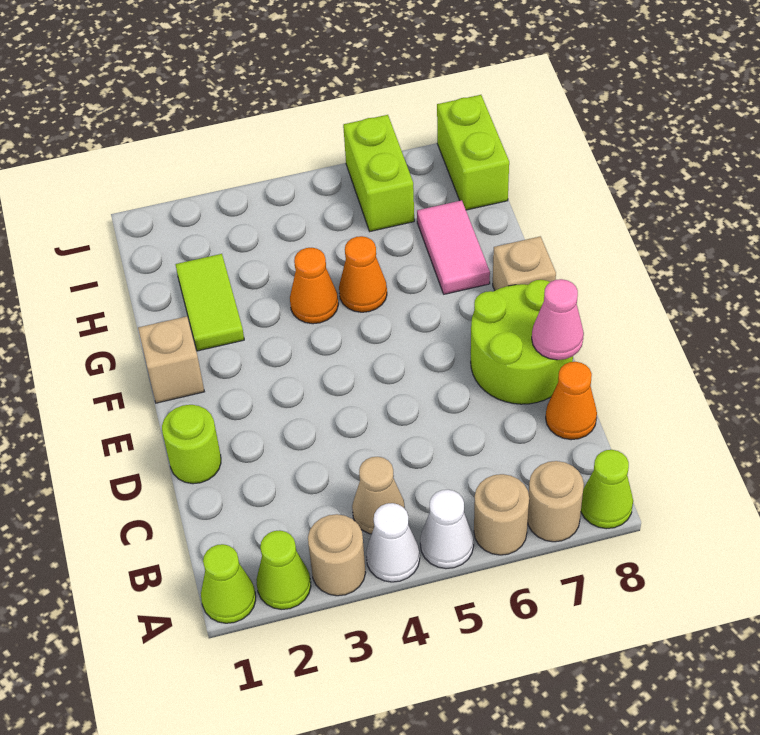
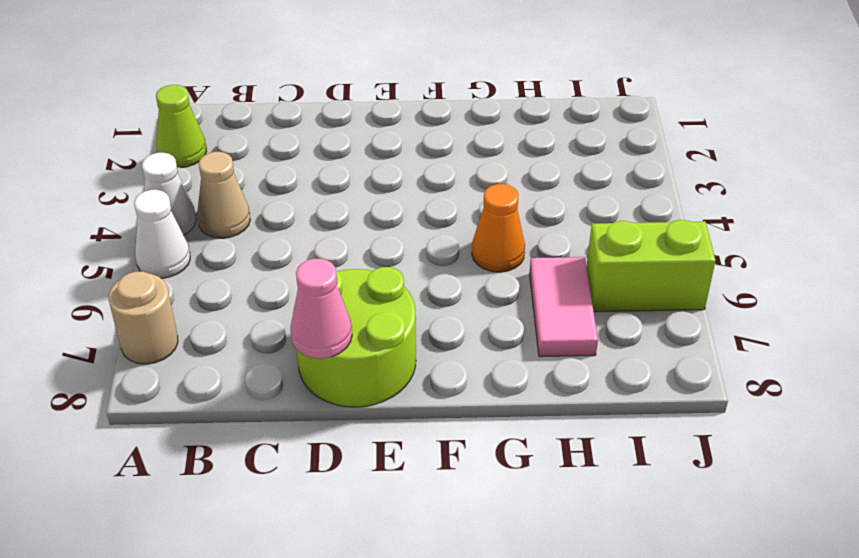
pink 1x2 tile [530,257,598,357] -> pink 1x2 tile turned to [417,200,490,294]
none -> lime 1x1 cone [201,544,256,623]
none -> tan 1x1 round brick [308,514,366,596]
none -> tan 1x1 round brick [474,474,529,555]

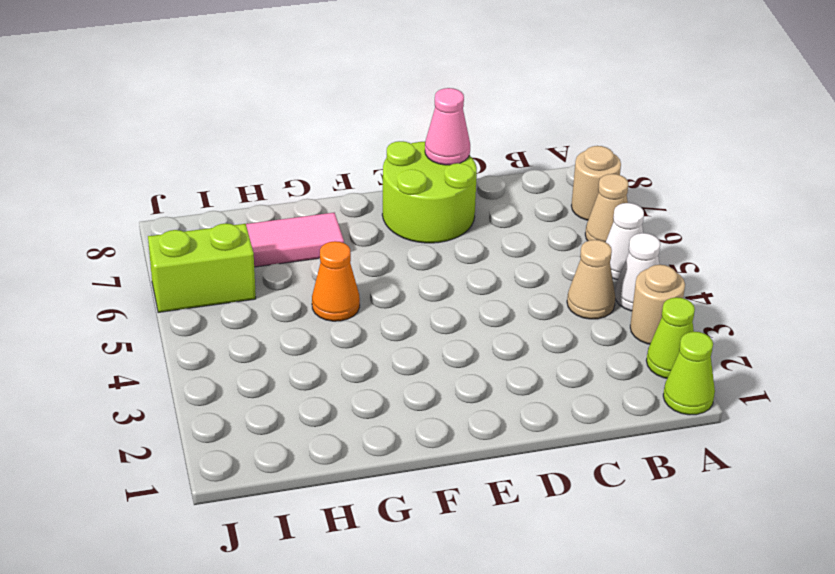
tan 1x1 cone [585,174,628,242] -> tan 1x1 round brick [474,474,529,555]
none -> lime 1x1 cone [581,450,633,529]
none -> orange 1x1 cone [546,362,597,440]
none -> lime 1x1 round brick [162,405,221,484]

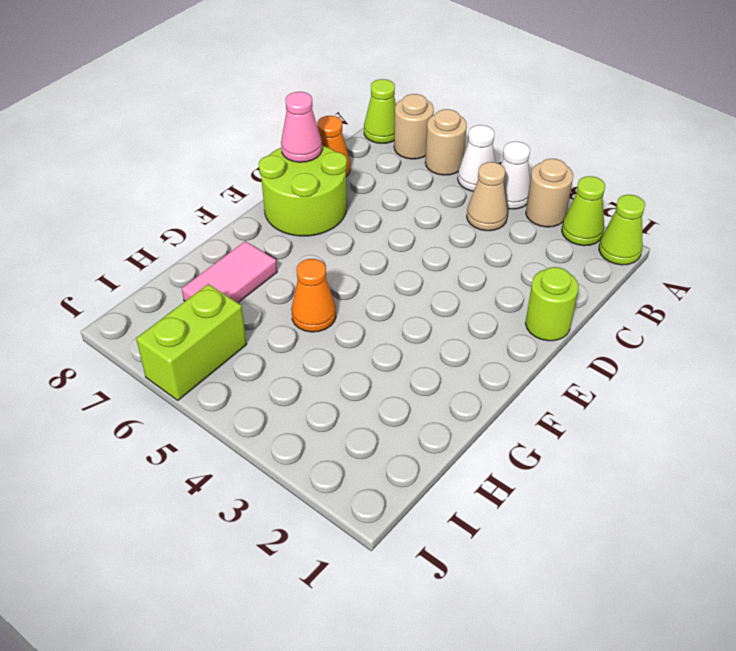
none -> tan 1x1 brick [138,316,204,403]
none -> tan 1x1 brick [493,236,556,290]
none -> lime 1x2 tile [175,254,244,351]

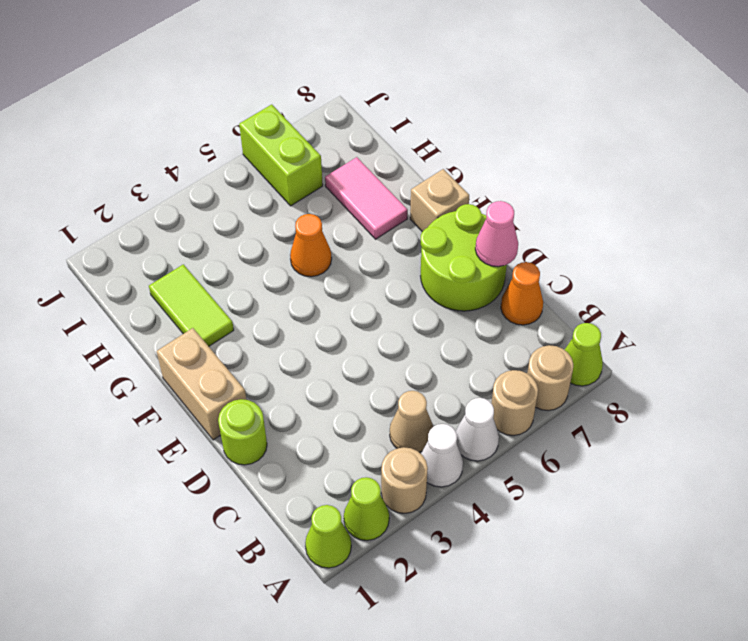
tan 1x2 brick [157,328,246,440] -> tan 1x1 brick [138,316,204,403]
none -> orange 1x1 cone [290,248,338,324]
none -> lime 1x2 brick [437,95,509,210]

